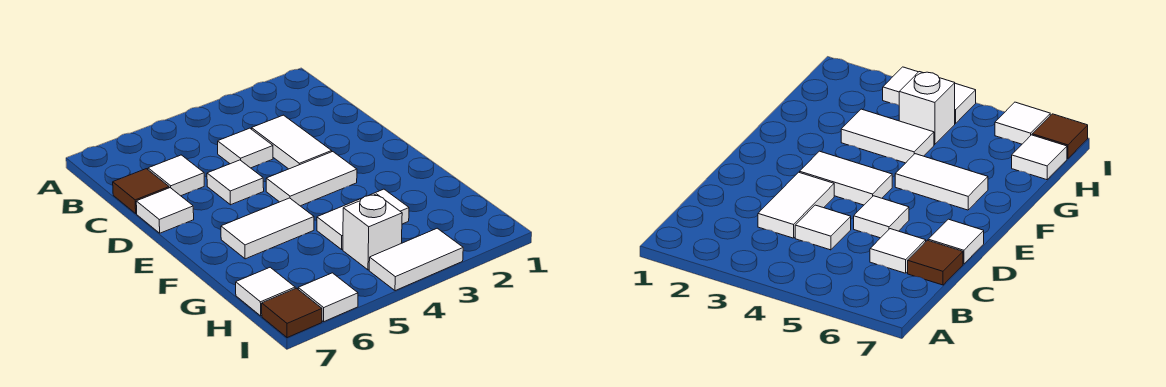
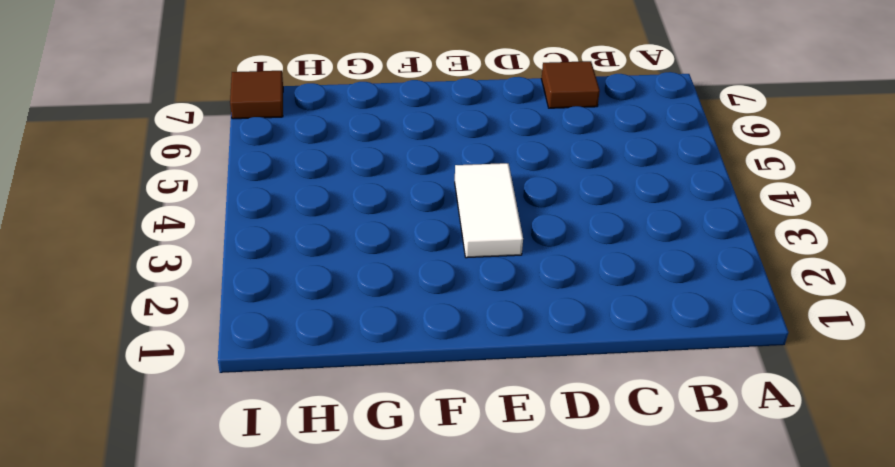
none -> white 1x2 tile [252,115,332,169]
none -> white 1x1 tile [218,128,273,168]
none -> white 1x1 tile [148,155,204,196]

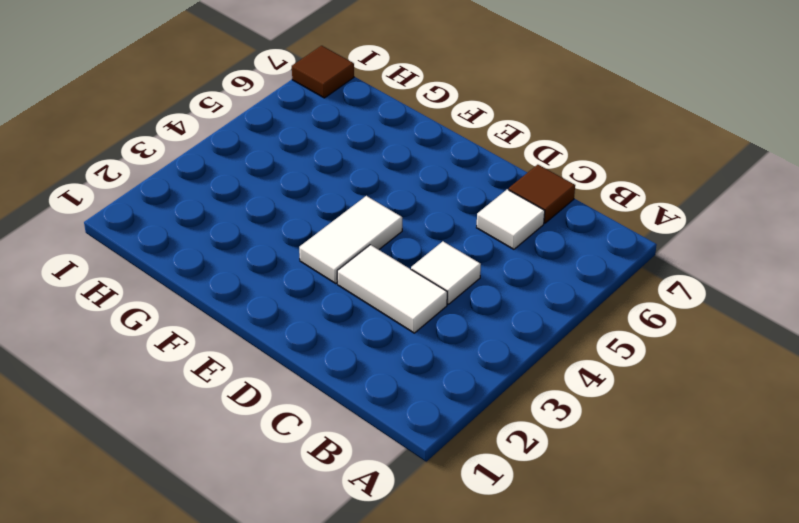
none -> white 1x1 tile [207,160,264,205]
none -> white 1x1 tile [136,188,194,233]
none -> white 1x2 tile [221,198,314,259]

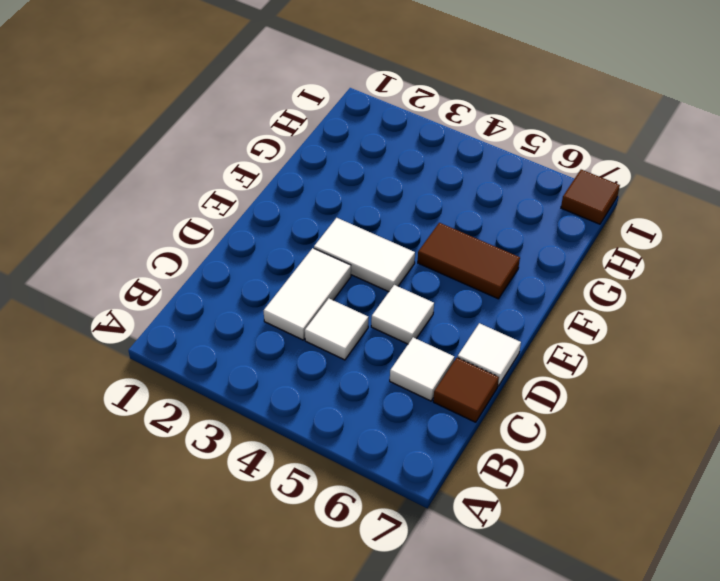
brown 1x2 tile [418,223,520,299] -> white 1x2 tile [221,198,314,259]
none -> white 1x2 tile [317,189,409,249]
none -> white 1x1 brick [343,194,402,270]
none -> white 1x1 tile [236,267,295,316]

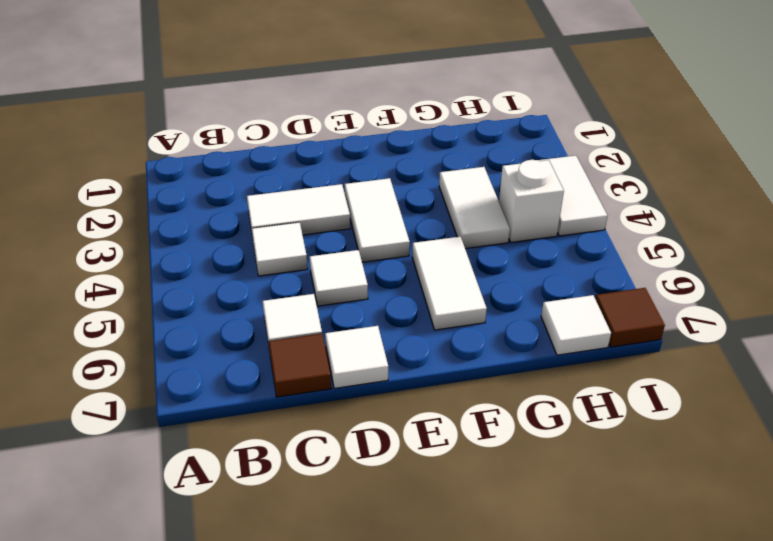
none -> white 1x1 tile [298,273,358,322]

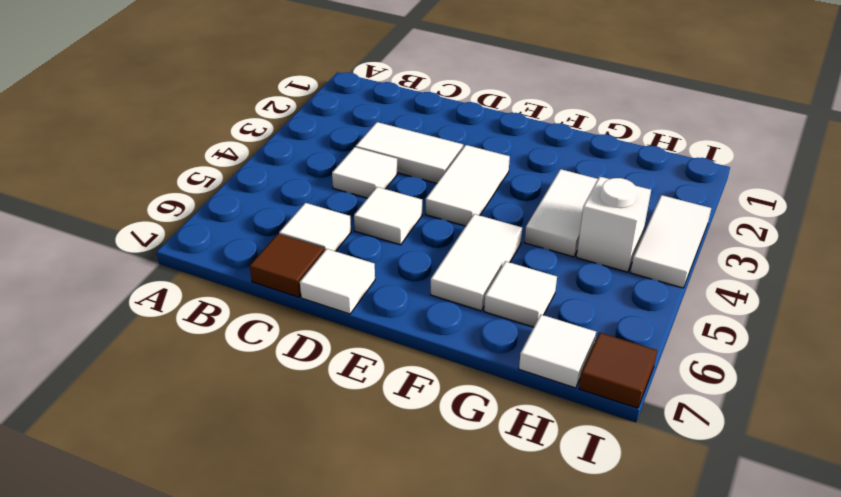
white 1x1 tile [484,261,557,327] -> white 1x1 tile moved to [298,273,358,322]

